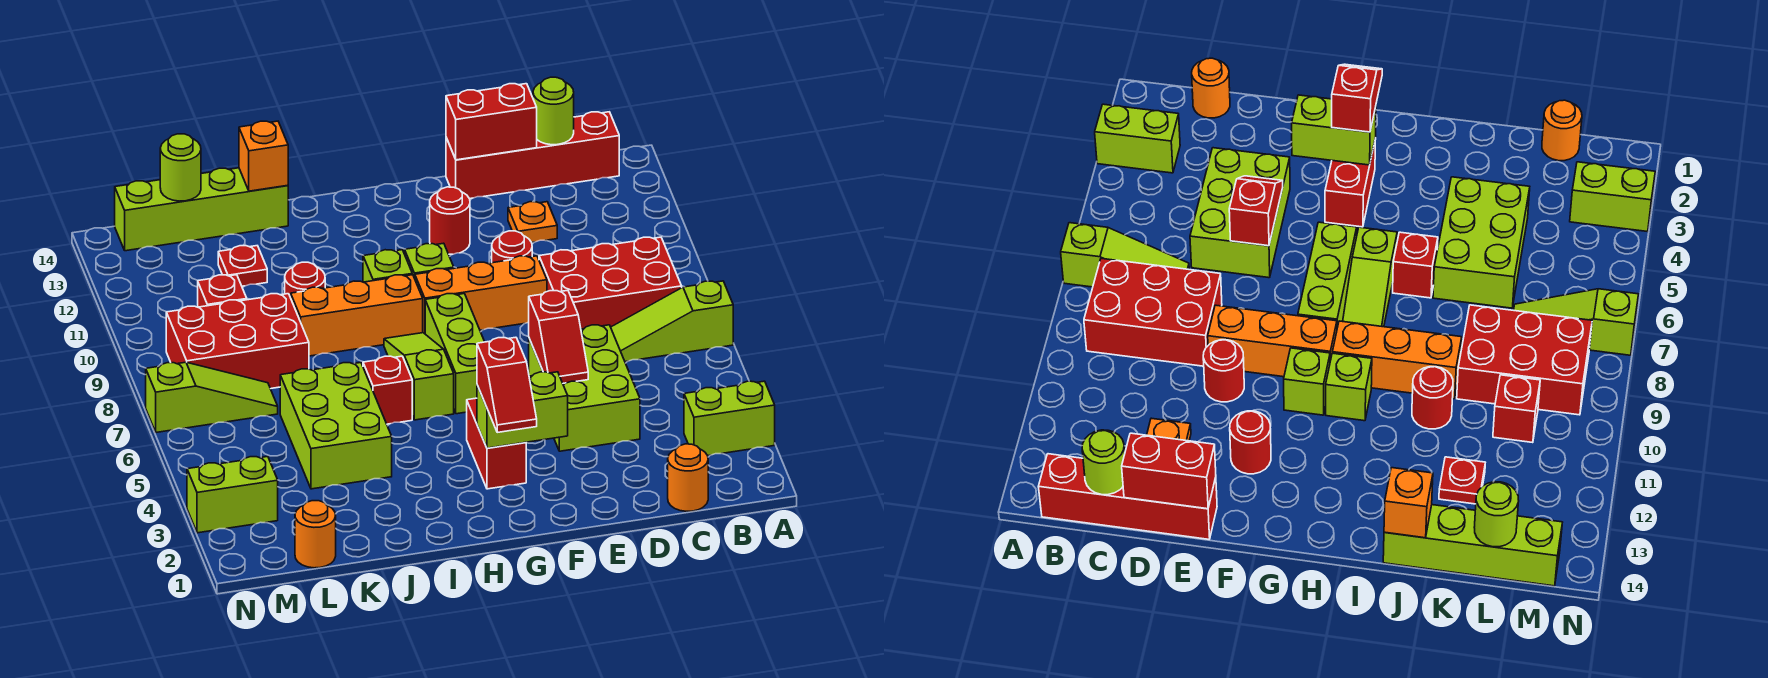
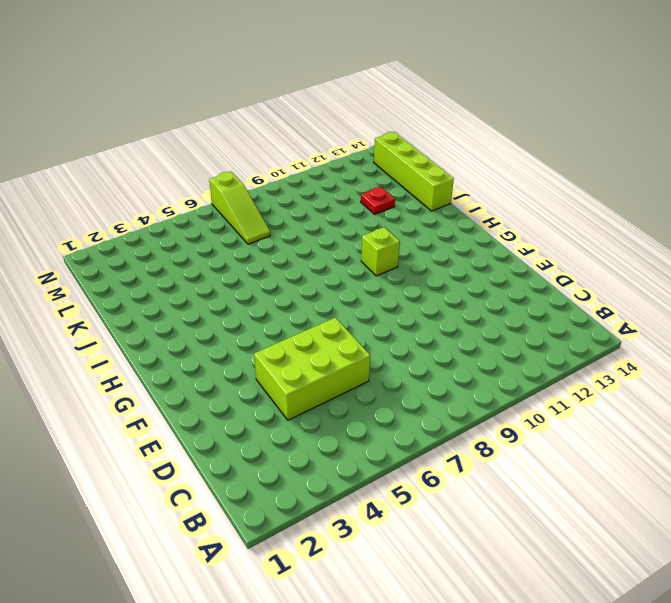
none -> lime 1x2 brick [684,381,775,456]
none -> lime 1x3 slope [611,281,733,362]
none -> red 2x3 brick [539,237,682,329]
none -> red 1x4 brick [446,112,619,199]

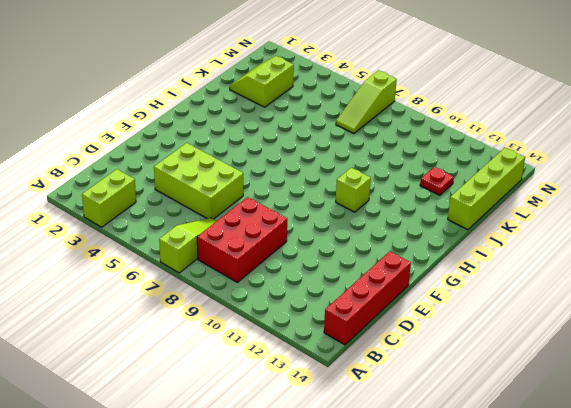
lime 2x2 slope [230,56,294,107] -> none
none -> orange 1x1 round brick [668,444,708,511]
none -> orange 1x1 plate [508,202,557,242]
none -> orange 1x3 brick [415,256,547,334]
none -> red 1x1 round brick [492,231,532,263]

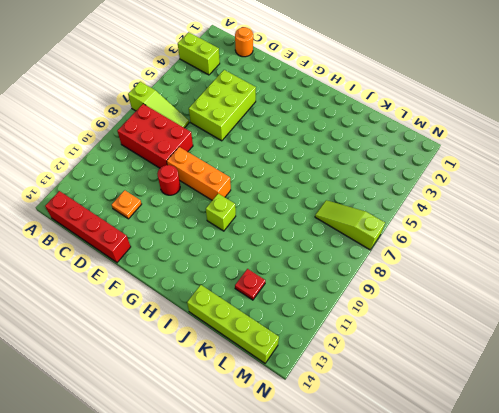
none -> red 1x1 round brick [430,187,470,254]
none -> red 1x2 brick [467,398,526,489]
none -> lime 1x3 brick [425,294,484,414]
none -> lime 1x1 brick [405,243,454,279]

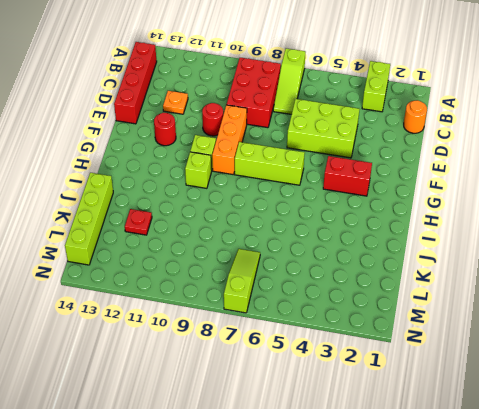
none -> lime 1x3 slope [384,333,454,420]
none -> orange 1x3 brick [291,275,423,356]
none -> red 1x1 brick [363,356,412,424]
none -> lime 2x3 brick [280,363,392,489]

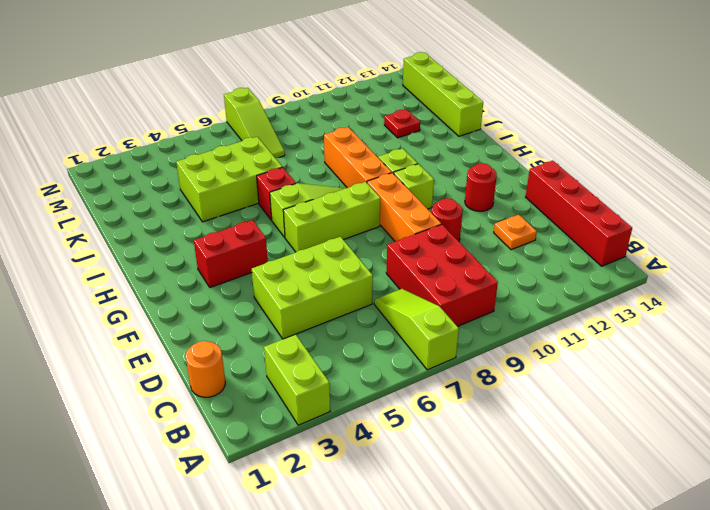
none -> red 1x1 round brick [285,262,325,298]
none -> red 2x3 brick [166,294,309,389]
none -> orange 1x1 round brick [295,501,336,568]
none -> red 1x1 brick [198,275,247,307]

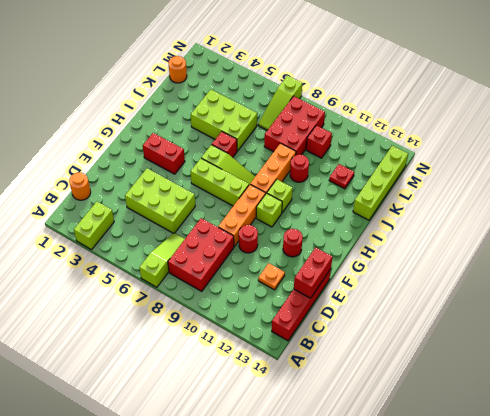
none -> lime 1x2 brick [187,457,278,533]
none -> lime 1x1 round brick [533,77,574,145]
none -> red 1x2 slope [529,290,588,383]
none -> lime 1x2 brick [477,372,568,448]

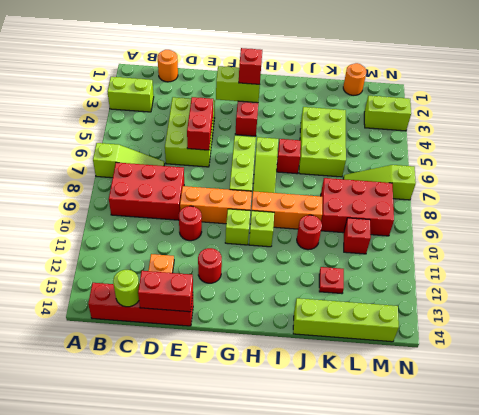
red 1x2 brick [187,97,213,150] -> red 1x2 slope [529,290,588,383]
none -> orange 1x1 brick [239,121,288,191]
none -> lime 1x1 round brick [160,134,201,201]

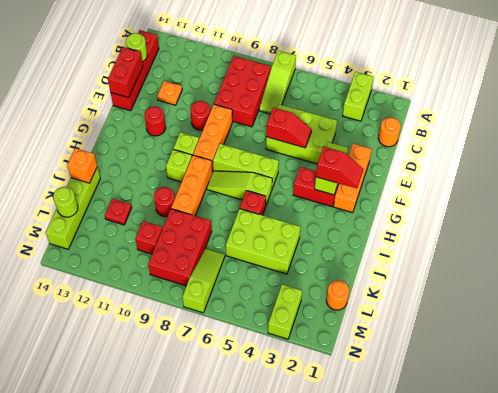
orange 1x3 brick [334,144,372,213] -> none

